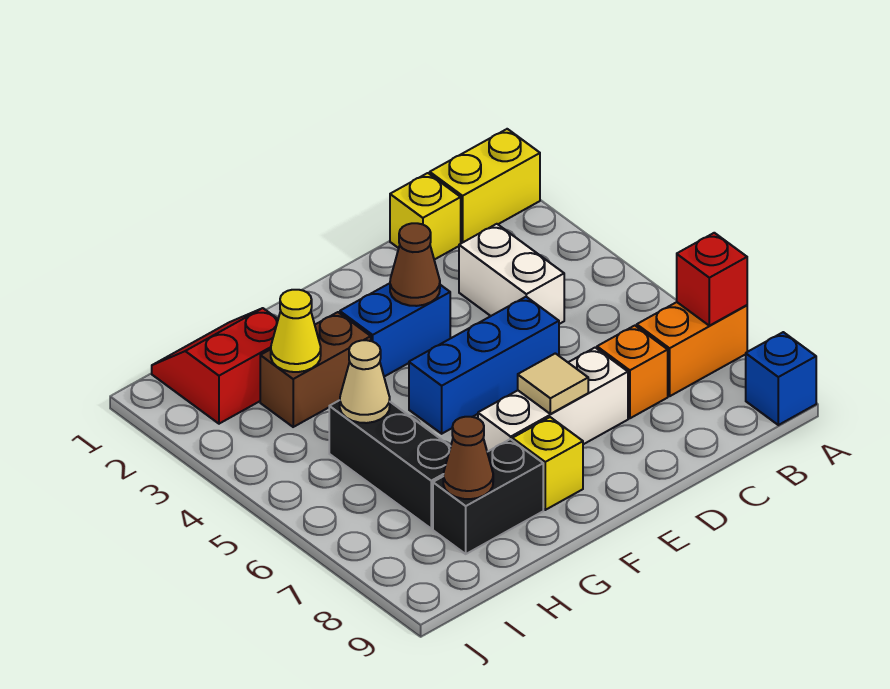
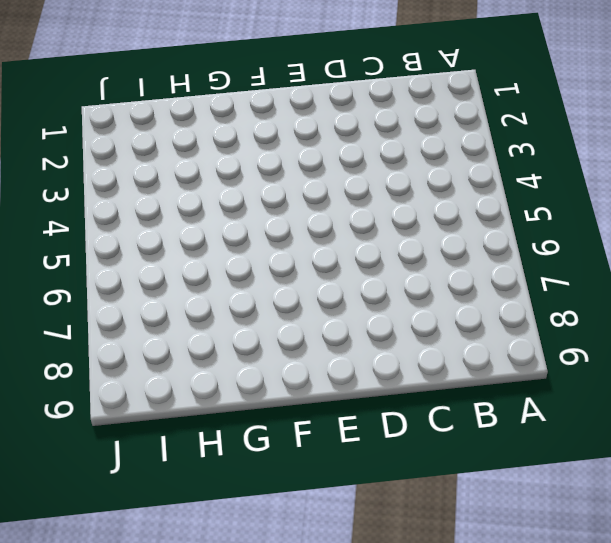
none -> yellow 1x2 brick [430,129,540,243]
none -> orange 1x2 brick [637,302,747,396]
none -> blue 1x1 brick [746,332,816,425]

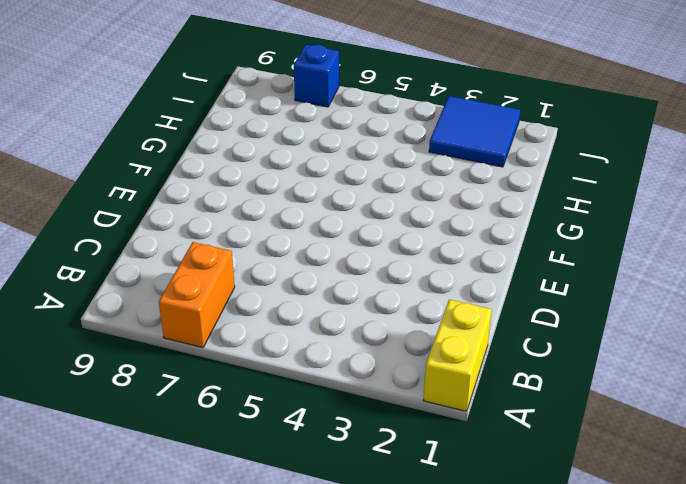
blue 2x2 tile [429,96,520,167] -> red 2x2 slope [152,308,278,424]
blue 1x1 brick [294,45,339,107] -> blue 1x1 brick moved to [746,332,816,425]
none -> yellow 1x1 brick [390,173,461,260]
none -> white 1x2 brick [459,224,564,324]
none -> orange 1x1 brick [597,326,668,418]

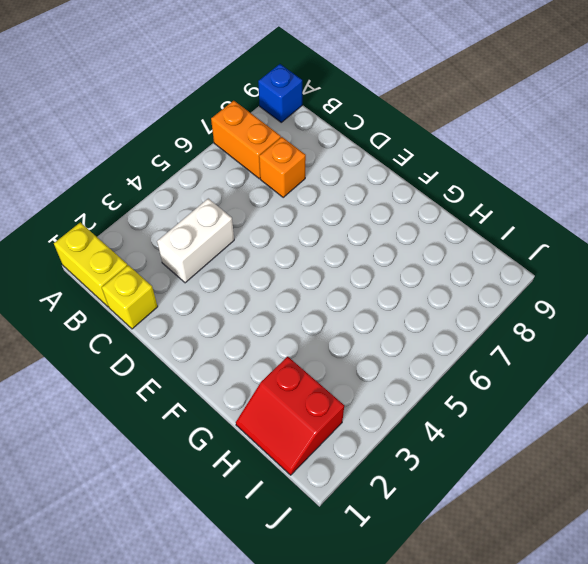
none -> blue 1x3 brick [409,297,559,434]
none -> white 1x3 brick [478,348,628,452]
none -> blue 1x2 brick [340,283,450,377]

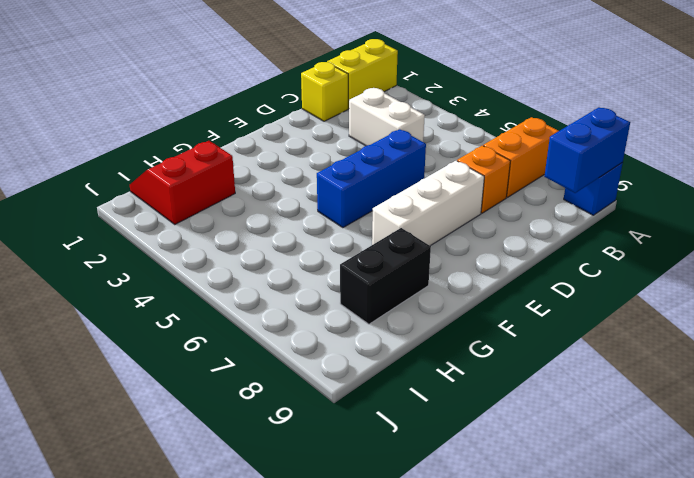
blue 1x2 brick [544,108,630,193] -> blue 1x2 brick moved to [340,283,450,377]
none -> yellow 1x1 brick [512,417,583,510]
none -> brown 1x2 brick [260,312,371,427]
none -> black 1x3 brick [329,400,451,529]

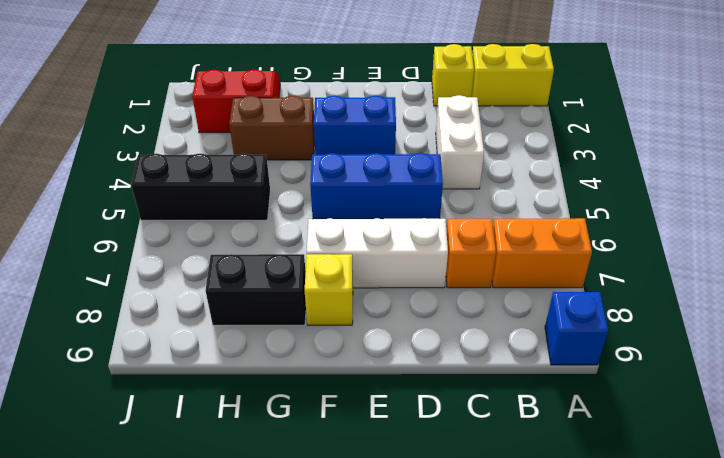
black 1x3 brick [131,153,270,220] -> black 1x3 brick turned to [329,400,451,529]
none -> red 1x1 brick [677,233,747,326]
none -> brown 1x1 cone [390,223,440,306]
none -> tan 1x1 tile [518,353,588,414]

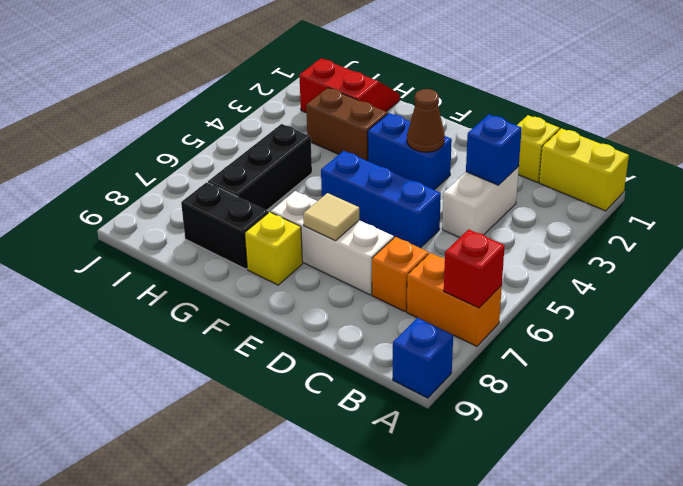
blue 1x1 brick [466,114,522,185] -> none
none -> yellow 1x1 cone [271,290,321,372]
none -> tan 1x1 cone [340,340,390,423]
none -> brown 1x1 cone [443,417,493,499]

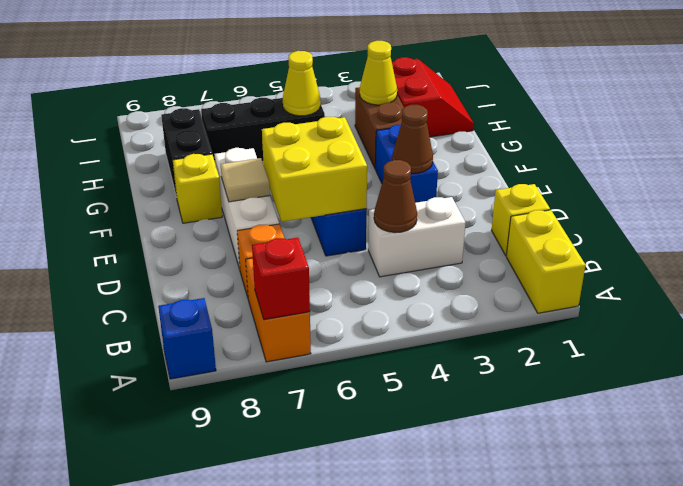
brown 1x1 cone [374,160,417,233] -> brown 1x1 cone moved to [443,417,493,499]
yellow 2x2 brick [262,117,367,222] -> none
yellow 1x1 cone [283,51,321,116] -> tan 1x1 cone [340,340,390,423]

